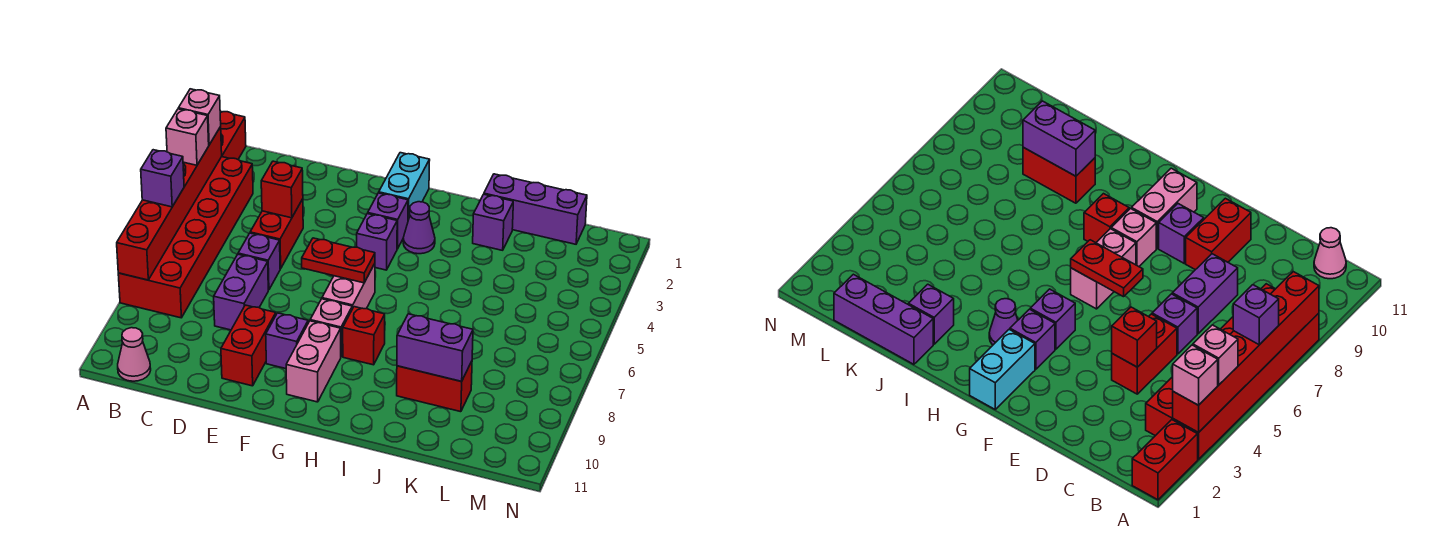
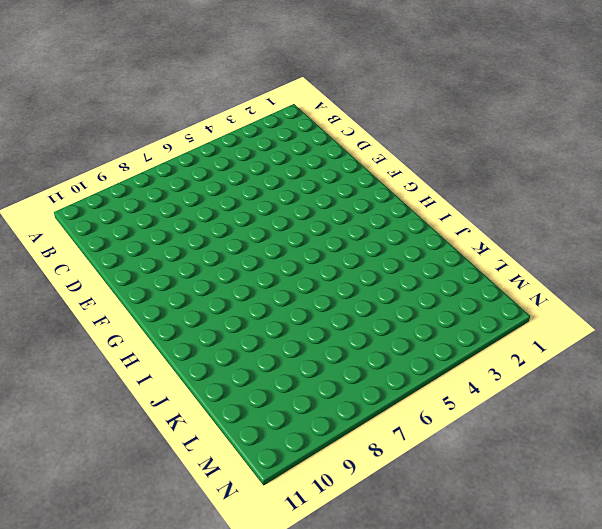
none -> red 1x2 brick [220,111,246,159]
none -> red 2x6 brick [118,157,253,318]
none -> pink 1x1 cone [118,328,151,381]

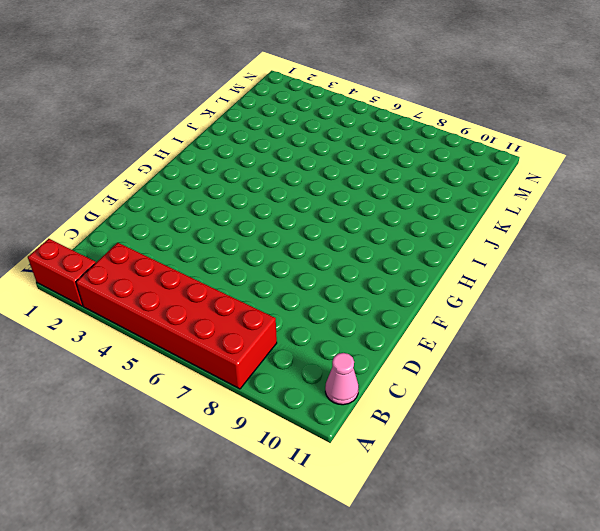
none -> red 1x2 brick [250,199,303,269]
none -> purple 1x1 brick [238,233,280,290]
none -> purple 1x2 brick [214,254,268,330]

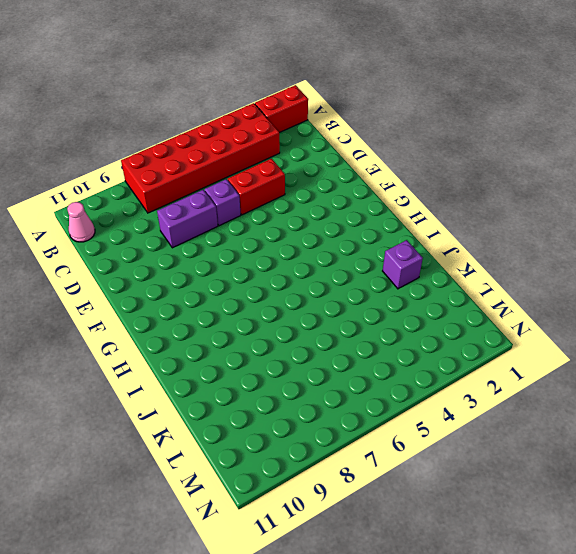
none -> red 1x2 brick [221,305,276,386]
none -> purple 1x1 brick [266,313,308,369]
none -> cyan 1x2 brick [379,153,430,220]

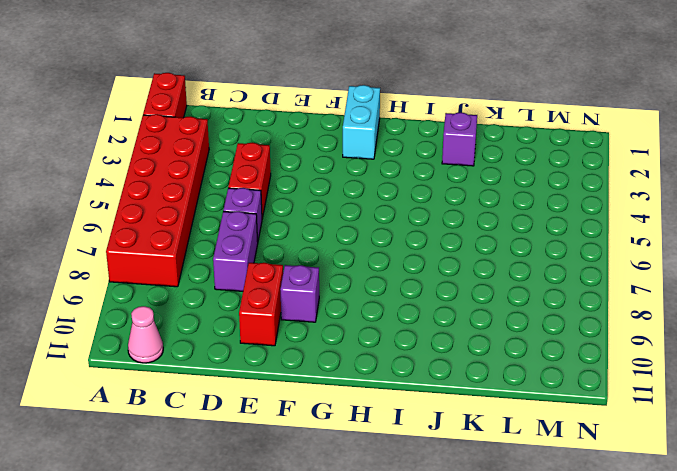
none -> purple 1x1 brick [368,193,408,249]
none -> purple 1x1 brick [357,214,397,270]
none -> pink 1x2 brick [322,264,375,309]

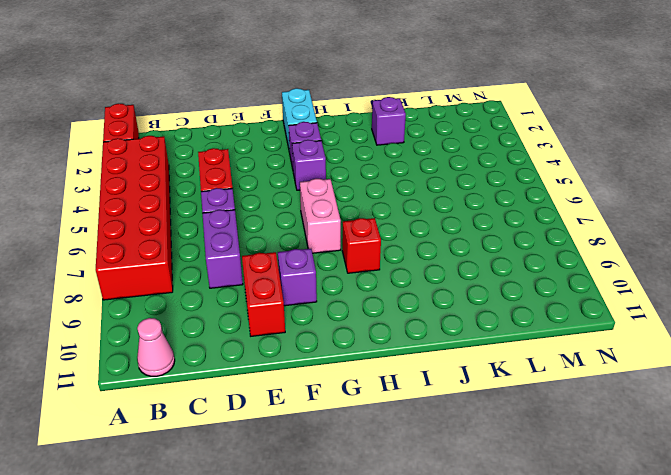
none -> pink 1x1 brick [310,299,352,356]
none -> pink 1x2 brick [286,321,341,402]
none -> purple 1x1 cone [403,202,435,254]

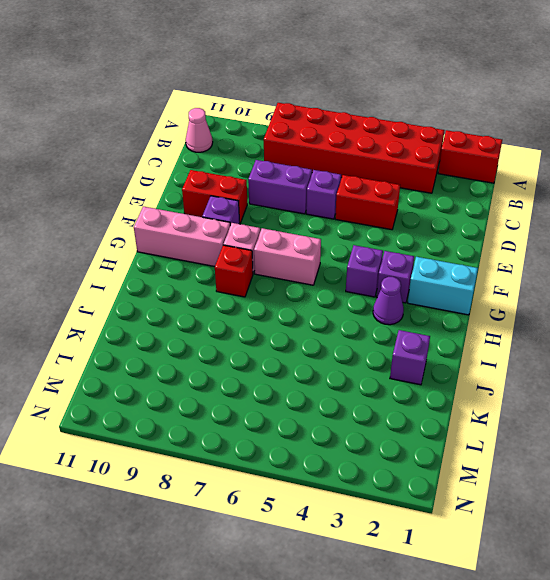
pink 1x3 brick [134,206,230,267] -> pink 1x2 brick [286,321,341,402]
none -> purple 1x3 brick [484,174,587,244]
none -> red 1x2 brick [397,361,472,412]
none -> red 1x6 brick [117,127,222,280]

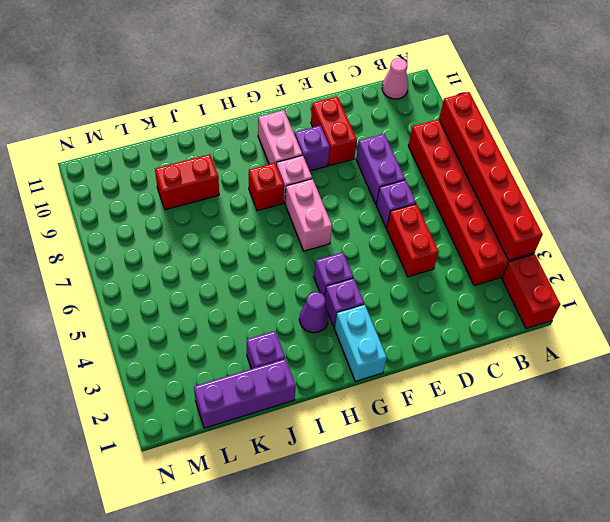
none -> red 1x1 brick [261,161,303,218]
none -> red 1x2 plate [302,238,375,283]
none -> purple 1x2 brick [397,314,473,381]

